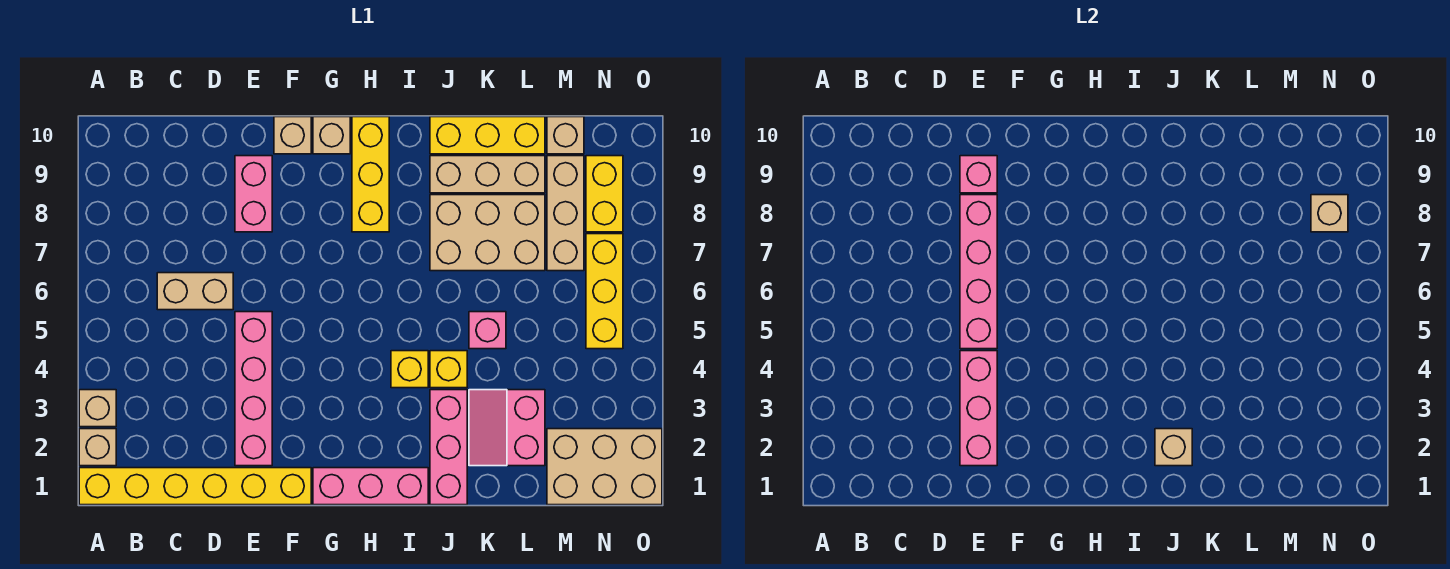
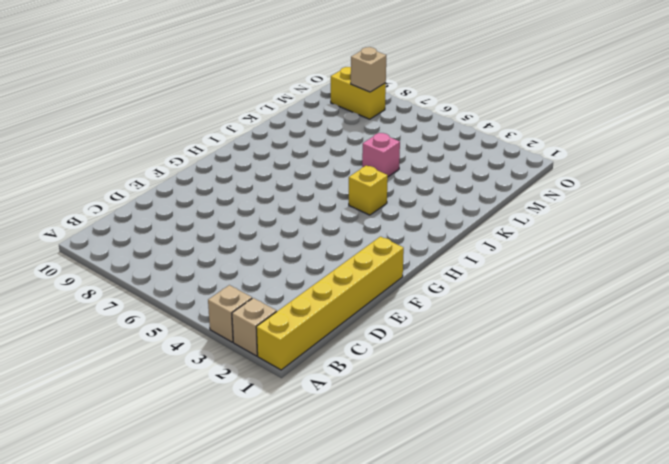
none -> tan 1x2 brick [157,273,233,310]
none -> pink 1x4 brick [235,312,272,466]
none -> pink 1x2 brick [235,156,272,232]

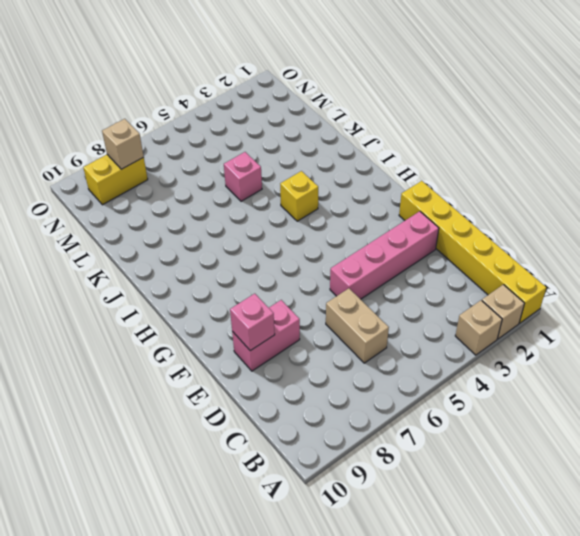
none -> tan 1x1 brick [274,117,311,154]
none -> pink 1x3 brick [313,468,428,505]
none -> tan 1x1 brick [313,117,350,154]

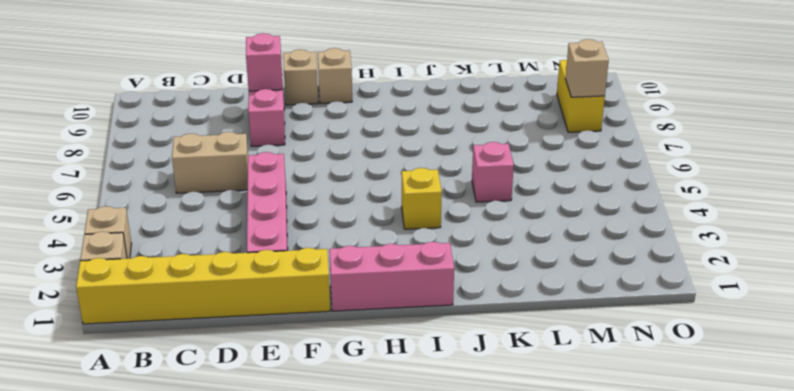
none -> yellow 1x3 brick [352,117,389,232]
none -> pink 1x3 brick [430,390,467,505]
none -> yellow 1x1 brick [430,351,467,388]

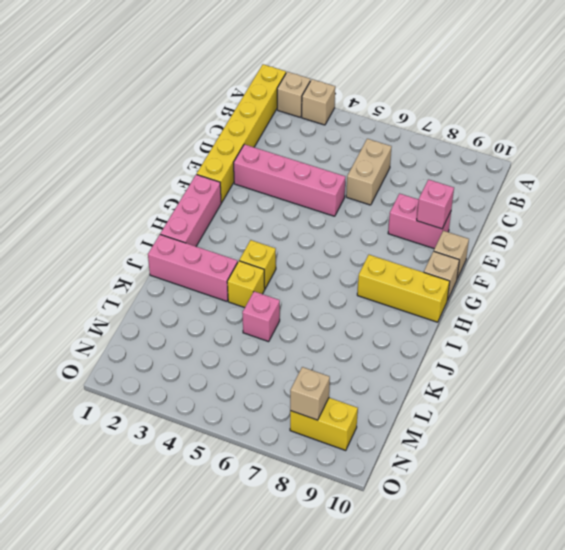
none -> tan 2x3 brick [430,195,545,271]
none -> tan 1x3 brick [430,156,545,193]
none -> yellow 1x3 brick [430,117,545,154]

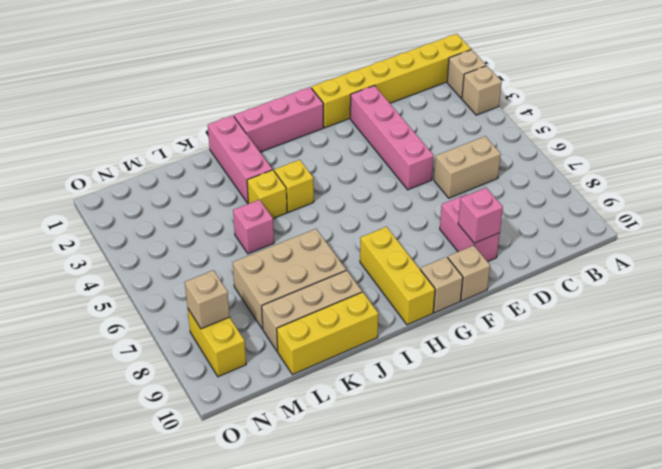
none -> pink 2x2 slope [469,390,545,466]
none -> tan 2x3 brick [547,429,662,505]
none -> tan 1x3 brick [547,156,584,271]

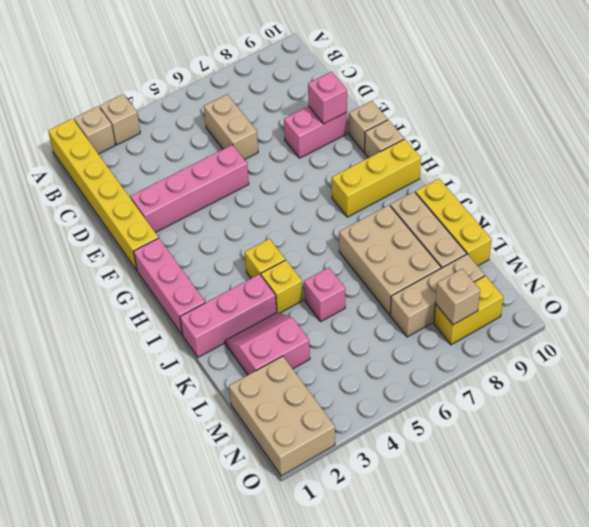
none -> tan 1x1 brick [547,117,584,154]
none -> yellow 1x3 brick [586,234,623,349]
none -> pink 1x3 brick [960,351,997,466]

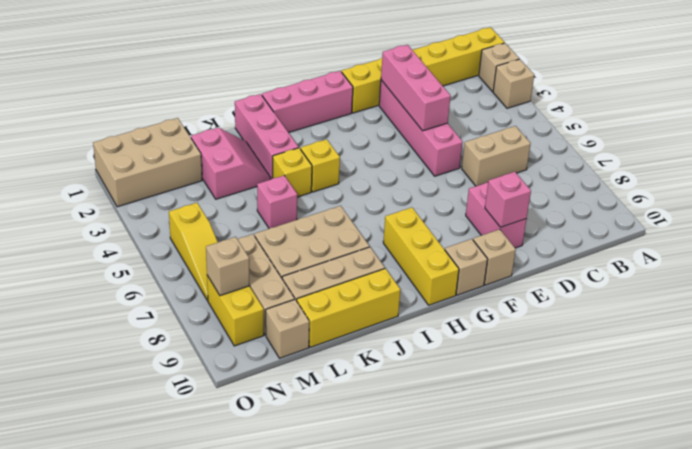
yellow 1x3 slope [169,203,218,301] -> yellow 1x3 brick [586,234,623,349]
none -> pink 1x4 brick [960,195,997,349]
none -> tan 1x1 brick [1155,429,1192,466]

